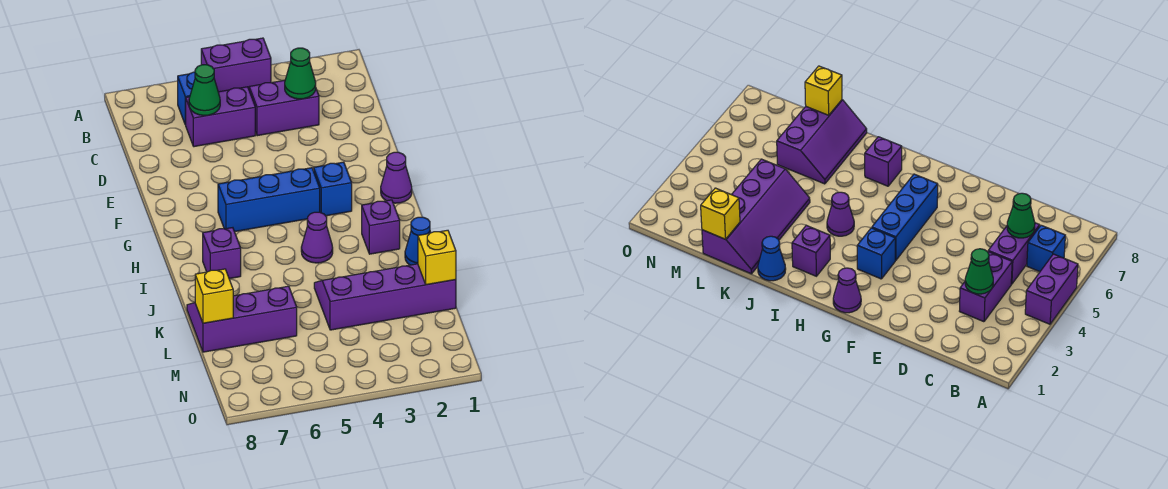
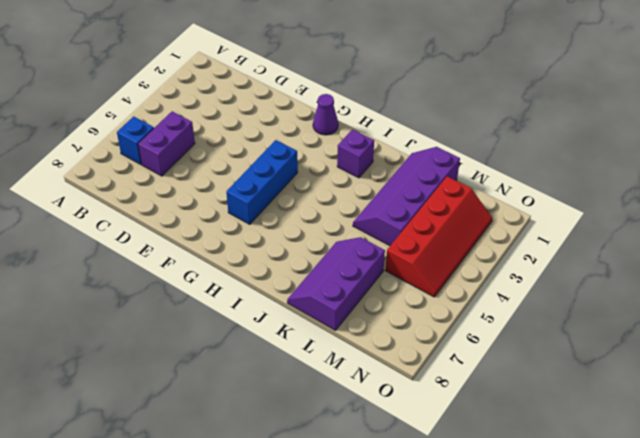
red 2x4 slope [385,176,492,297] -> none
none -> purple 1x2 brick [201,38,271,92]
none -> purple 1x2 brick [249,80,319,136]
none -> blue 1x1 brick [314,162,352,216]

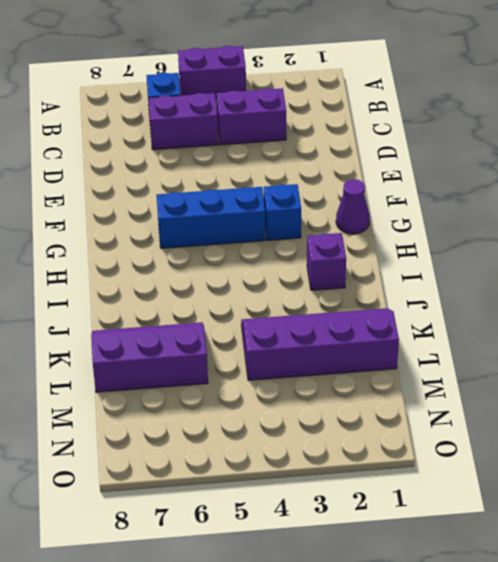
none -> purple 1x1 cone [301,212,333,263]
none -> purple 1x1 brick [203,228,241,279]
none -> blue 1x1 cone [405,217,431,265]

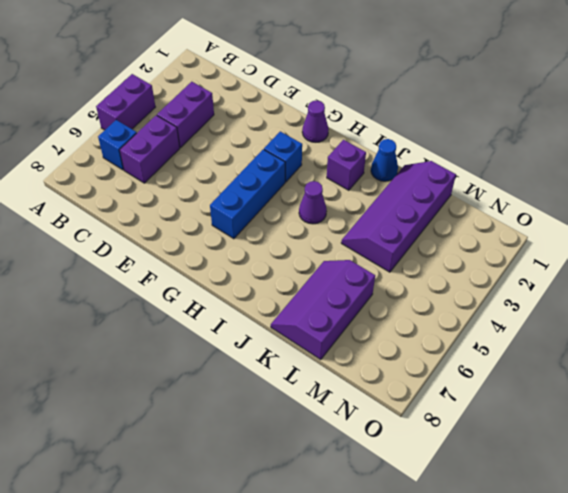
none -> purple 1x1 brick [203,228,241,279]
none -> green 1x1 cone [285,48,316,99]
none -> green 1x1 cone [189,65,220,115]

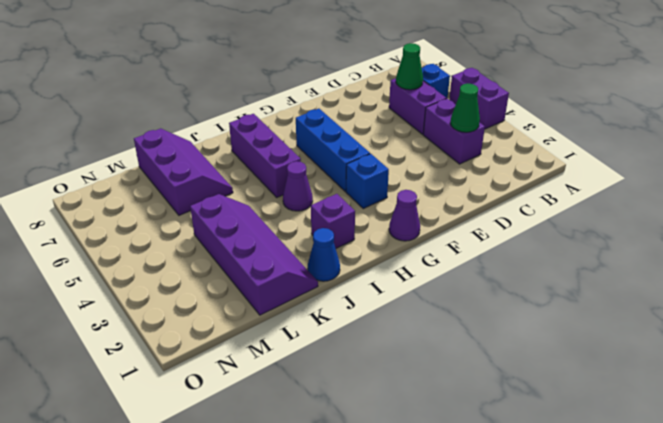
purple 1x3 brick [229,114,301,197] -> purple 1x1 brick [203,228,241,279]
none -> yellow 1x1 brick [418,230,456,285]
none -> yellow 1x1 brick [195,269,233,323]

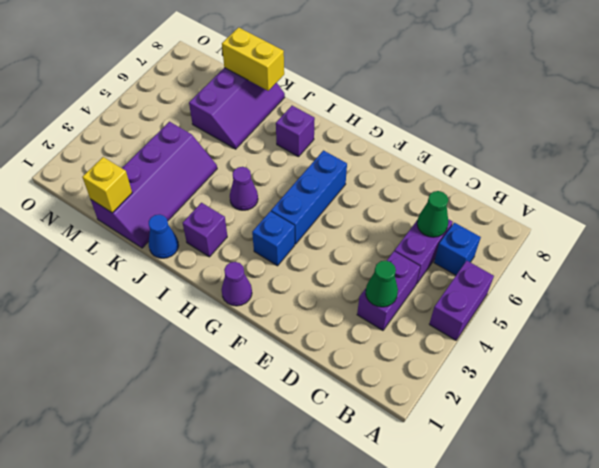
yellow 1x2 brick [222,27,284,91] -> yellow 1x1 brick [195,269,233,323]

